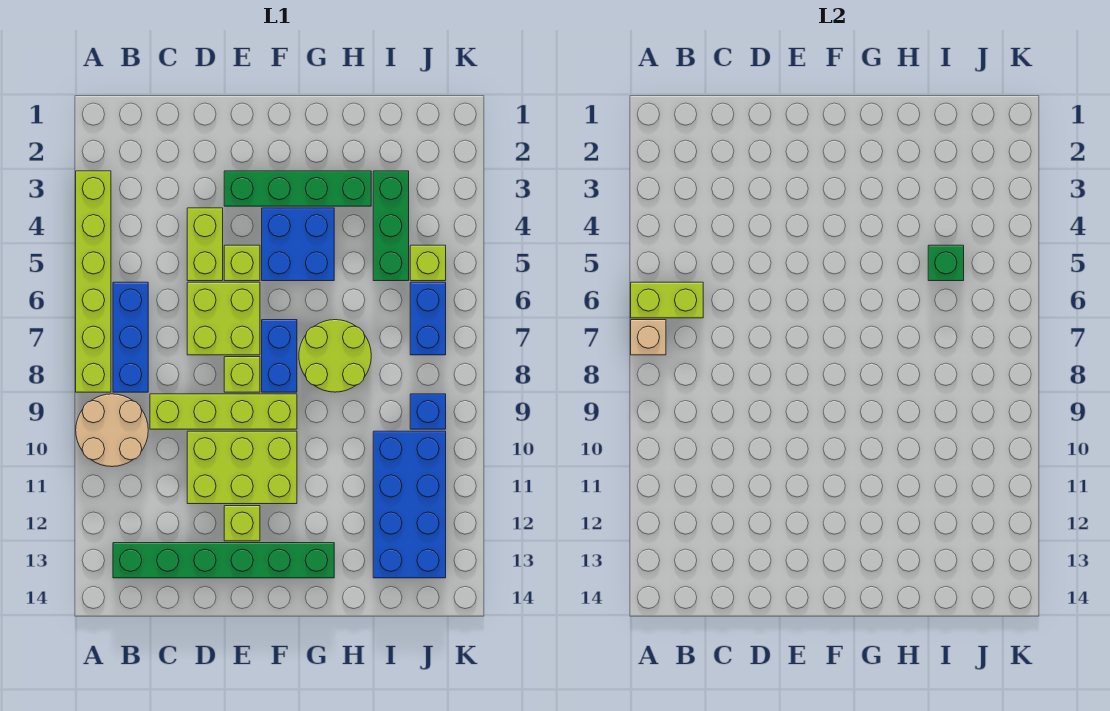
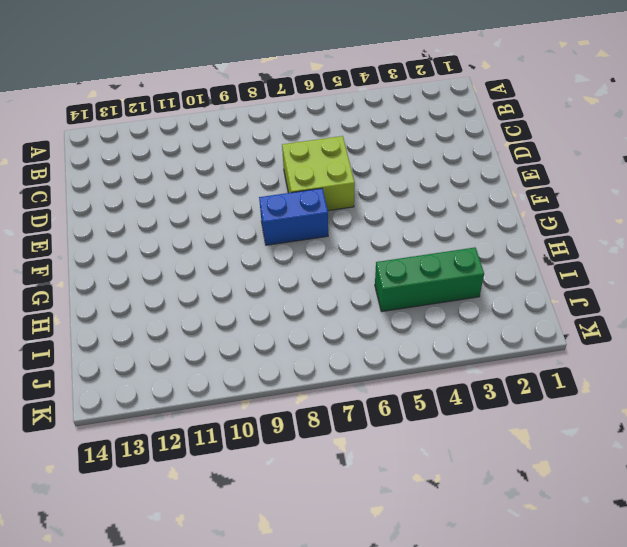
none -> lime 1x6 brick [76,171,111,392]
none -> tan 2x2 round brick [76,394,148,467]
none -> blue 1x3 brick [113,282,148,392]

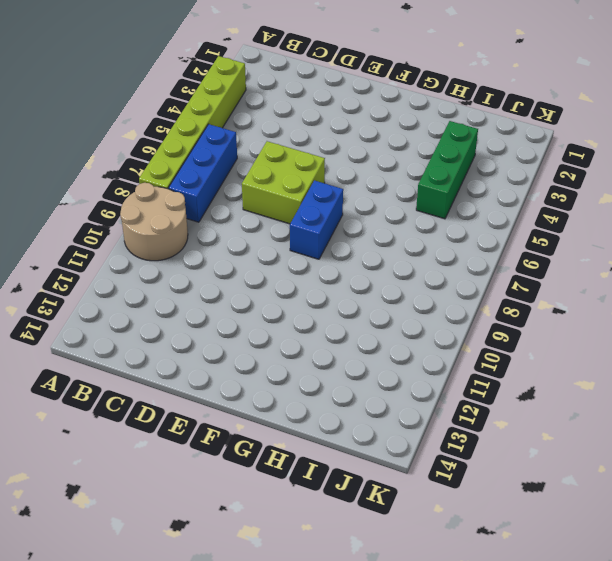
none -> green 1x6 brick [113,543,334,578]
none -> lime 1x4 brick [150,394,297,429]
none -> lime 1x2 brick [187,208,223,281]

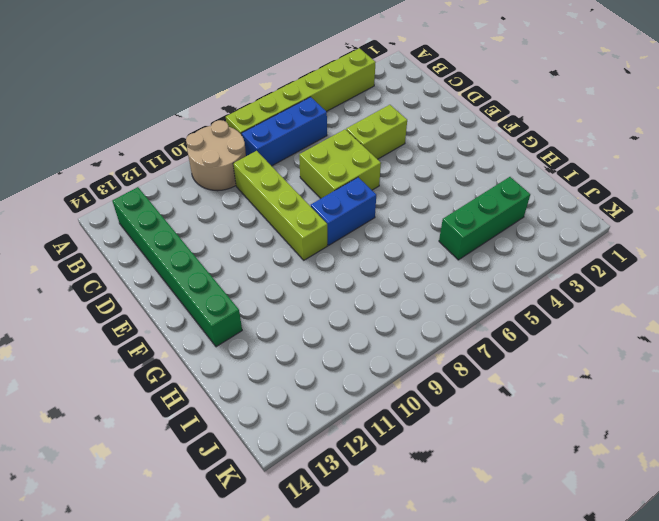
none -> lime 2x3 brick [187,431,297,504]
none -> green 1x4 brick [224,171,371,206]
none -> lime 1x1 brick [224,245,260,281]

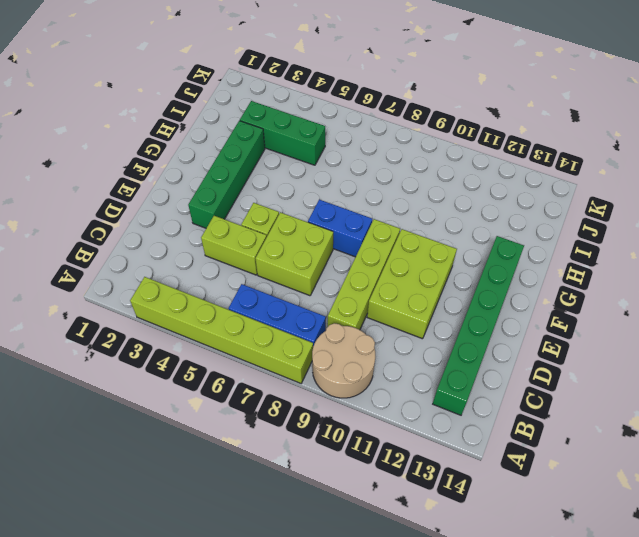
none -> lime 1x1 brick [224,357,260,392]
none -> lime 1x1 brick [224,506,260,541]
none -> blue 2x2 brick [262,208,334,281]

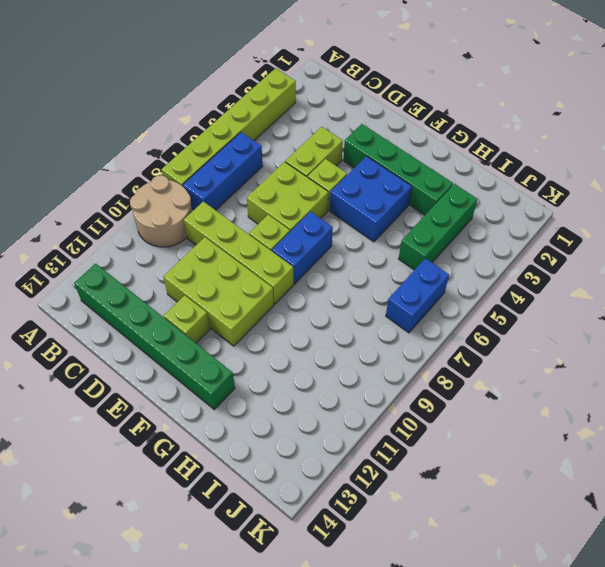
none -> lime 2x2 round brick [299,320,371,392]
none -> blue 2x4 brick [373,431,446,578]
none -> lime 1x1 brick [410,245,446,281]

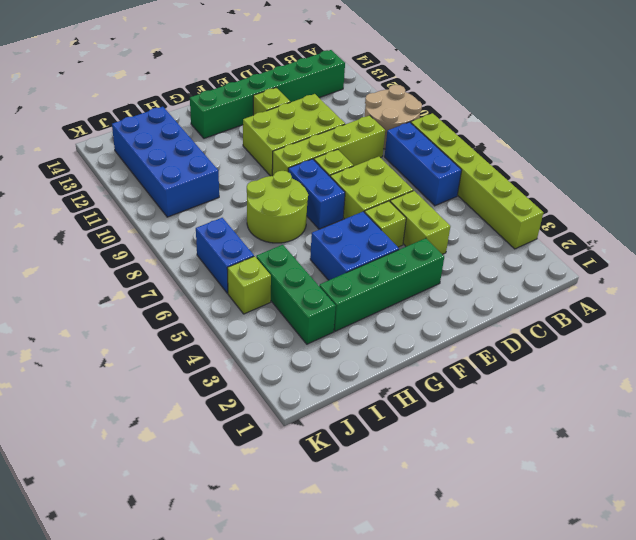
none -> blue 1x1 brick [410,394,446,429]
none -> lime 1x2 brick [631,282,703,318]
none -> tan 1x1 brick [631,320,666,355]

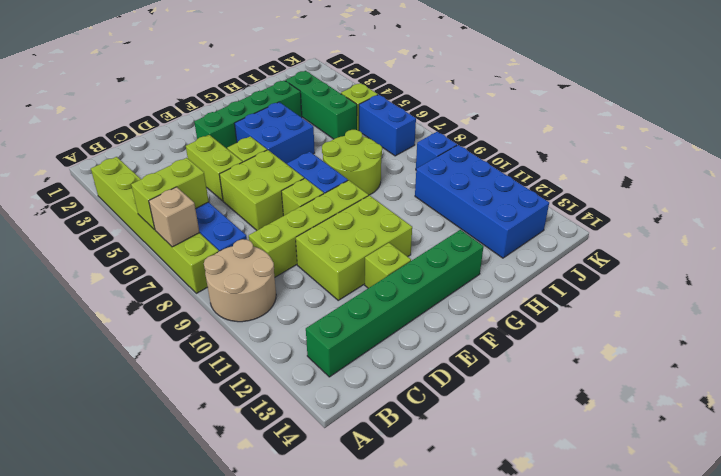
none -> green 1x1 brick [928,245,964,281]

